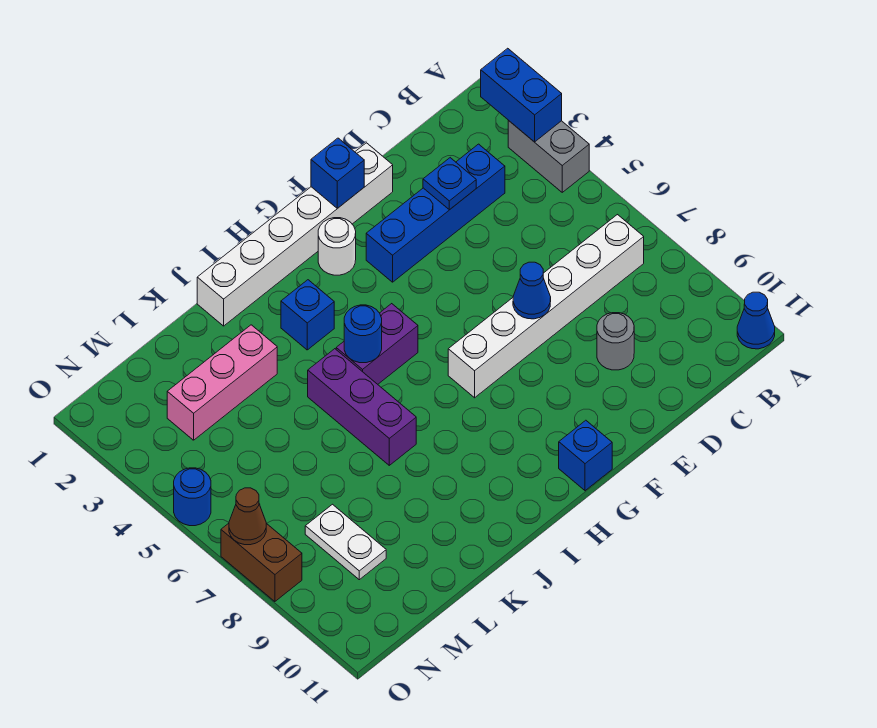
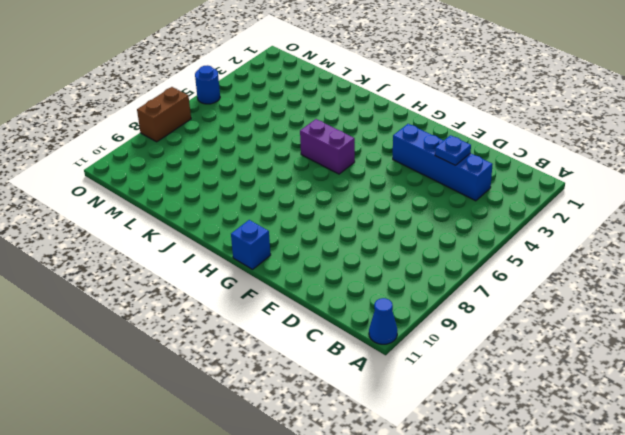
none -> grey 1x2 brick [508,120,589,192]
none -> white 1x6 brick [448,215,644,398]
none -> grey 1x1 round brick [597,313,634,370]

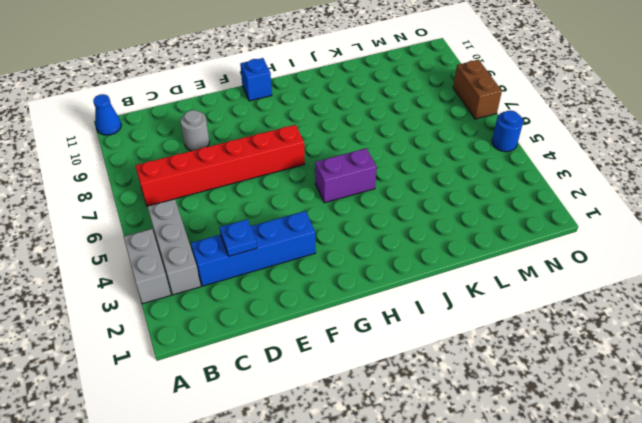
grey 1x3 brick [147,199,201,295] -> none
red 1x6 brick [135,125,305,206] -> white 1x6 brick [448,215,644,398]
none -> white 1x6 brick [197,143,393,326]
none -> white 1x1 round brick [318,218,356,275]
none -> blue 1x1 brick [281,280,334,350]

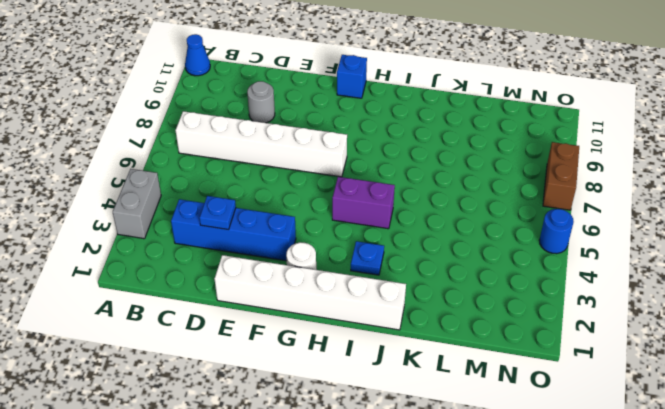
blue 1x1 plate [351,241,384,275] -> blue 1x1 brick [281,280,334,350]
none -> purple 1x3 brick [308,349,416,465]
none -> pink 1x3 brick [167,325,277,440]
none -> white 1x2 plate [305,504,386,580]

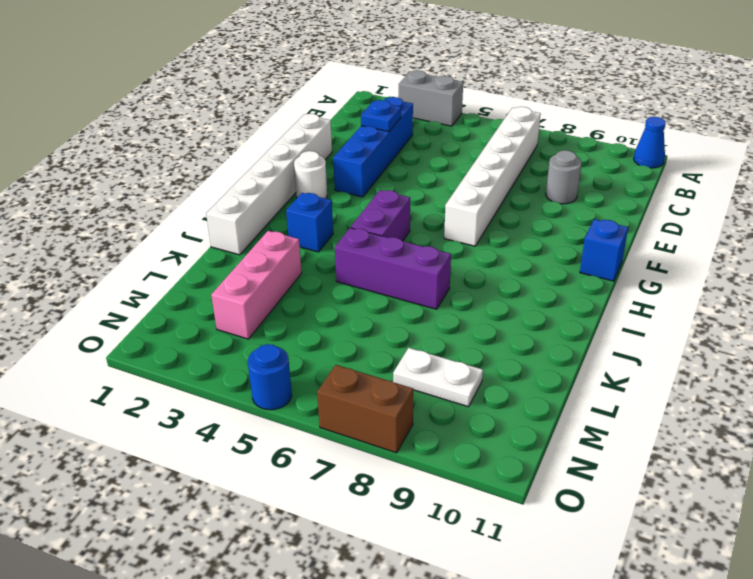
none -> blue 1x2 brick [481,48,562,142]
none -> blue 1x1 cone [513,262,551,319]
none -> blue 1x1 brick [311,138,364,208]

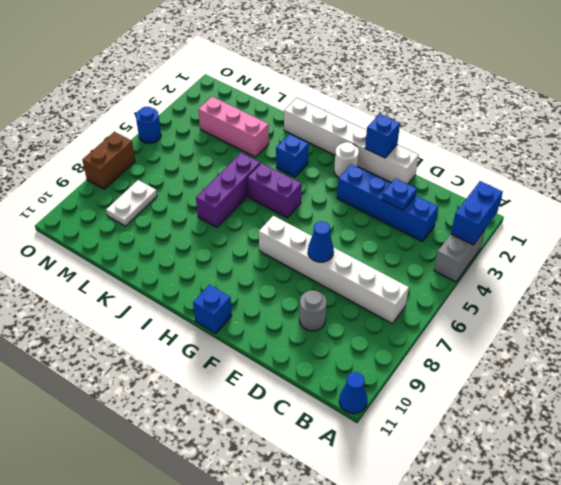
none -> blue 1x1 round brick [344,305,382,363]
none -> brown 1x1 cone [229,488,266,545]

